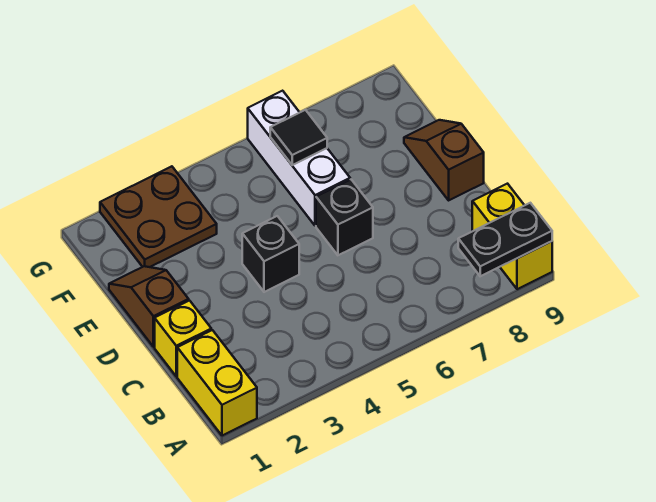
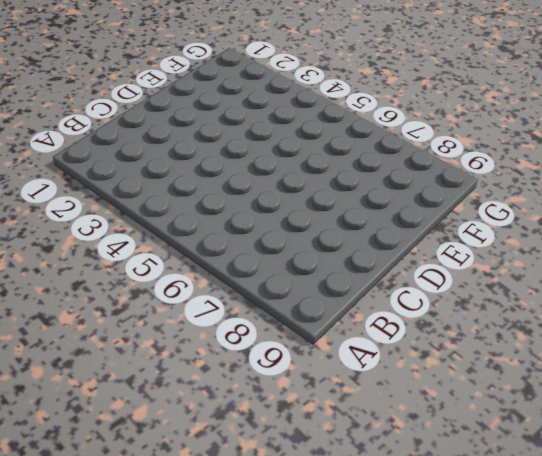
none -> yellow 1x2 brick [177,330,257,436]
none -> yellow 1x2 brick [472,184,552,289]

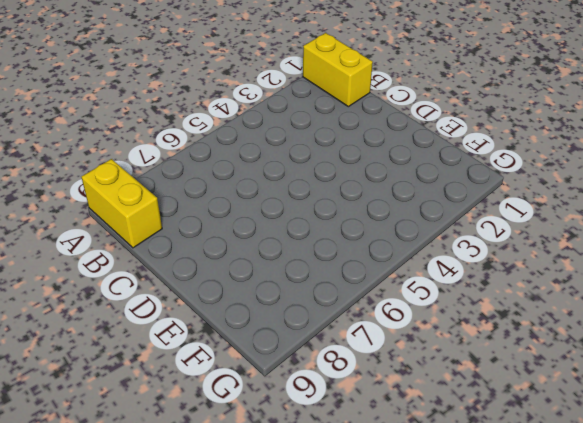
none -> yellow 1x1 brick [155,301,211,376]
none -> brown 1x2 slope [109,266,189,347]

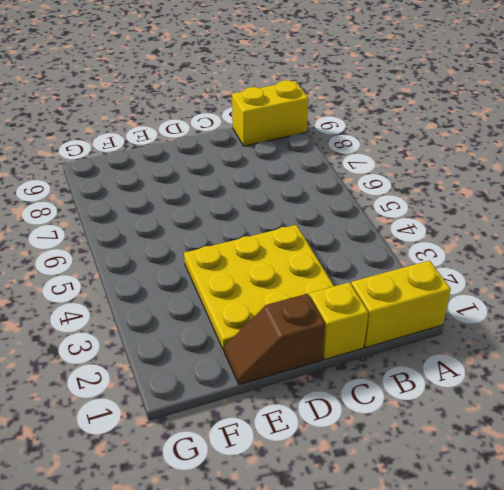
yellow 3x3 plate [184,225,334,350] -> black 1x1 brick [242,216,299,292]
none -> black 1x1 brick [316,179,373,255]
none -> brown 1x2 slope [404,120,484,200]

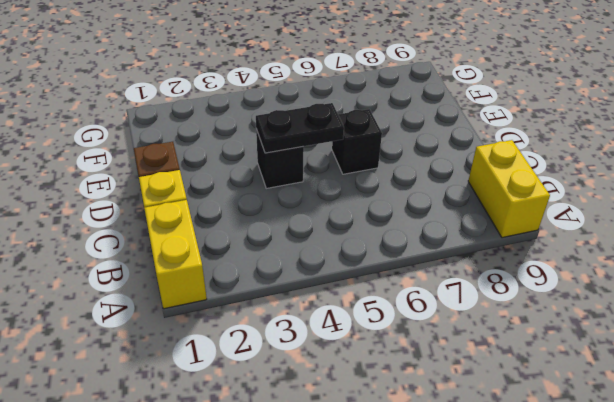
black 1x2 plate [256,103,344,153] -> black 1x2 plate moved to [458,203,552,276]
none -> brown 1x2 slope [404,120,484,200]
none -> white 1x3 brick [248,91,350,226]

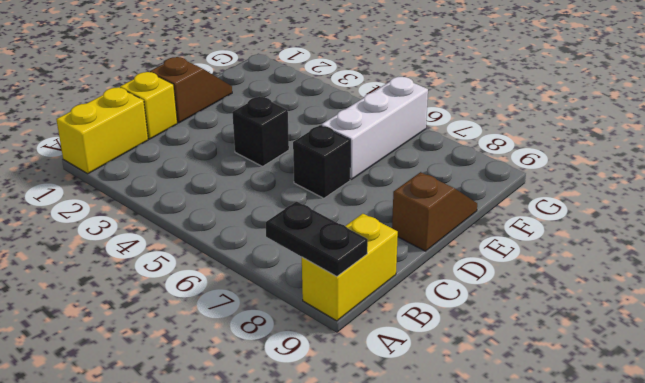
none -> brown 2x2 plate [100,166,217,267]
none -> black 1x1 tile [270,110,327,165]

